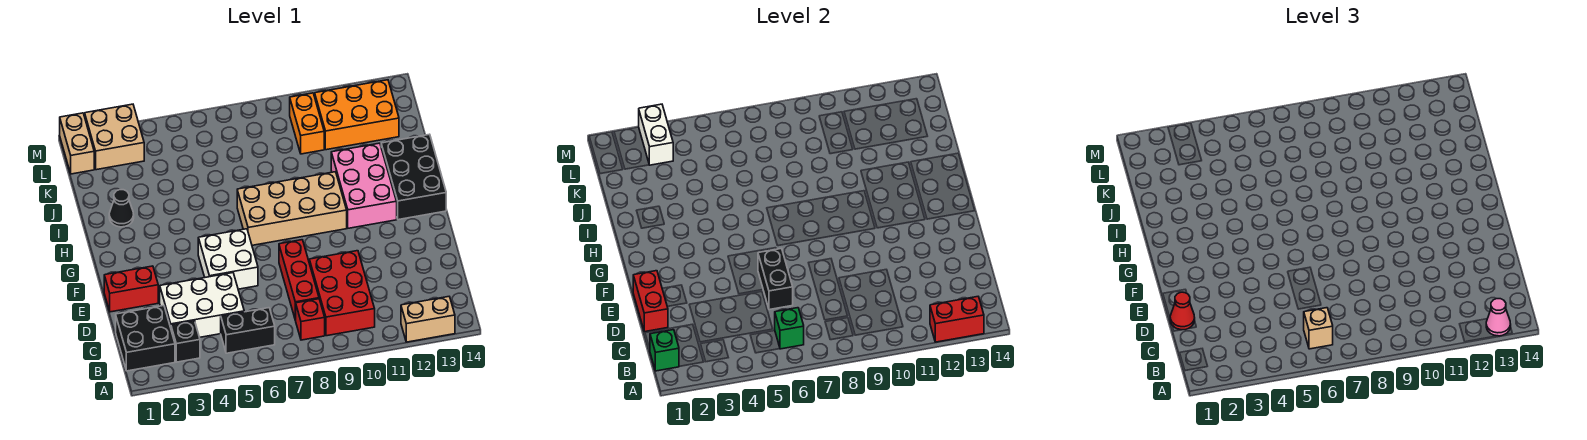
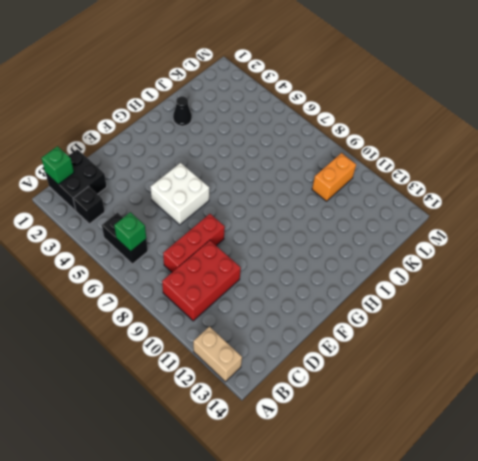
none -> red 1x1 brick [296,299,325,340]
none -> white 2x3 brick [160,273,244,337]
none -> red 1x2 brick [104,266,158,312]

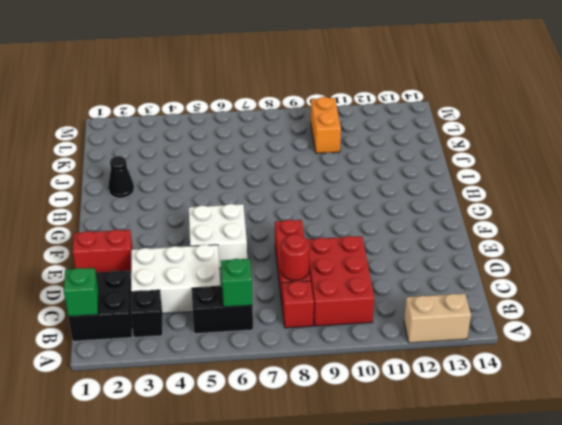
red 1x1 round brick [281,234,310,280] -> none
none -> tan 2x4 brick [237,172,347,245]
none -> pink 2x3 brick [331,143,397,228]
none -> black 2x3 brick [381,134,446,220]

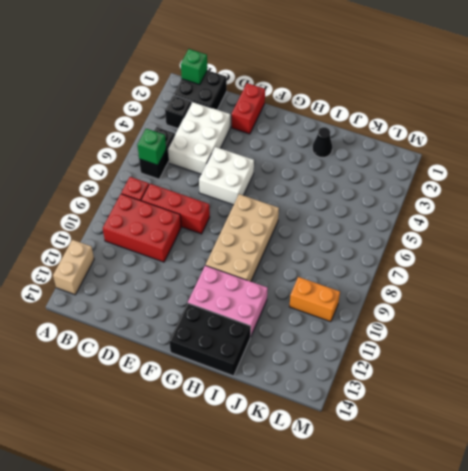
none -> orange 2x3 brick [315,80,399,150]
none -> tan 1x2 brick [60,113,94,174]
none -> tan 2x2 brick [85,104,144,170]

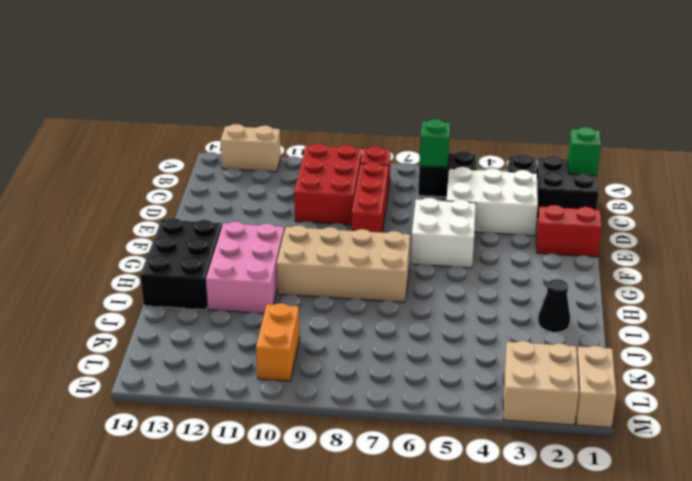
none -> orange 2x3 brick [315,80,399,150]
none -> red 1x2 brick [930,297,984,342]
none -> red 1x2 brick [633,271,668,332]

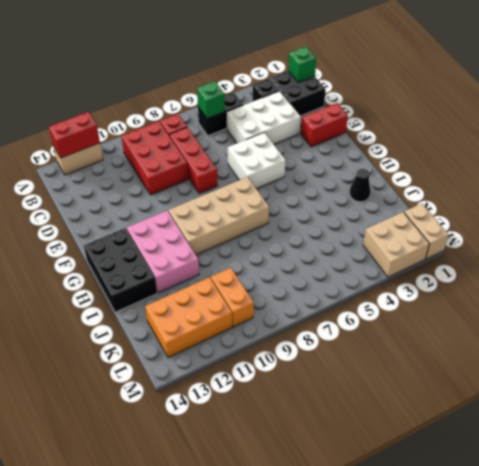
none -> red 1x2 brick [633,271,668,332]
none -> black 1x2 brick [758,249,793,310]
none -> white 1x2 brick [639,104,673,165]

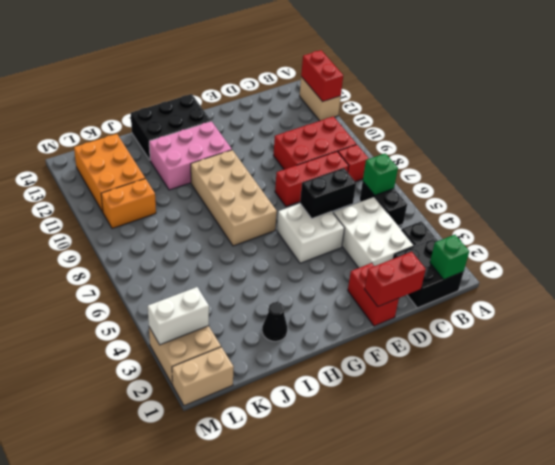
none -> pink 1x1 cone [1486,299,1511,336]
none -> tan 1x1 brick [1304,308,1333,349]
none -> red 1x1 cone [1170,292,1195,330]

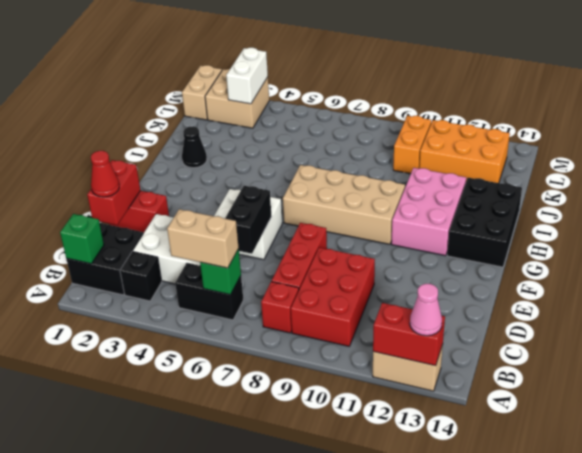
tan 1x2 brick [167,209,239,268] -> tan 1x1 brick [1304,308,1333,349]

